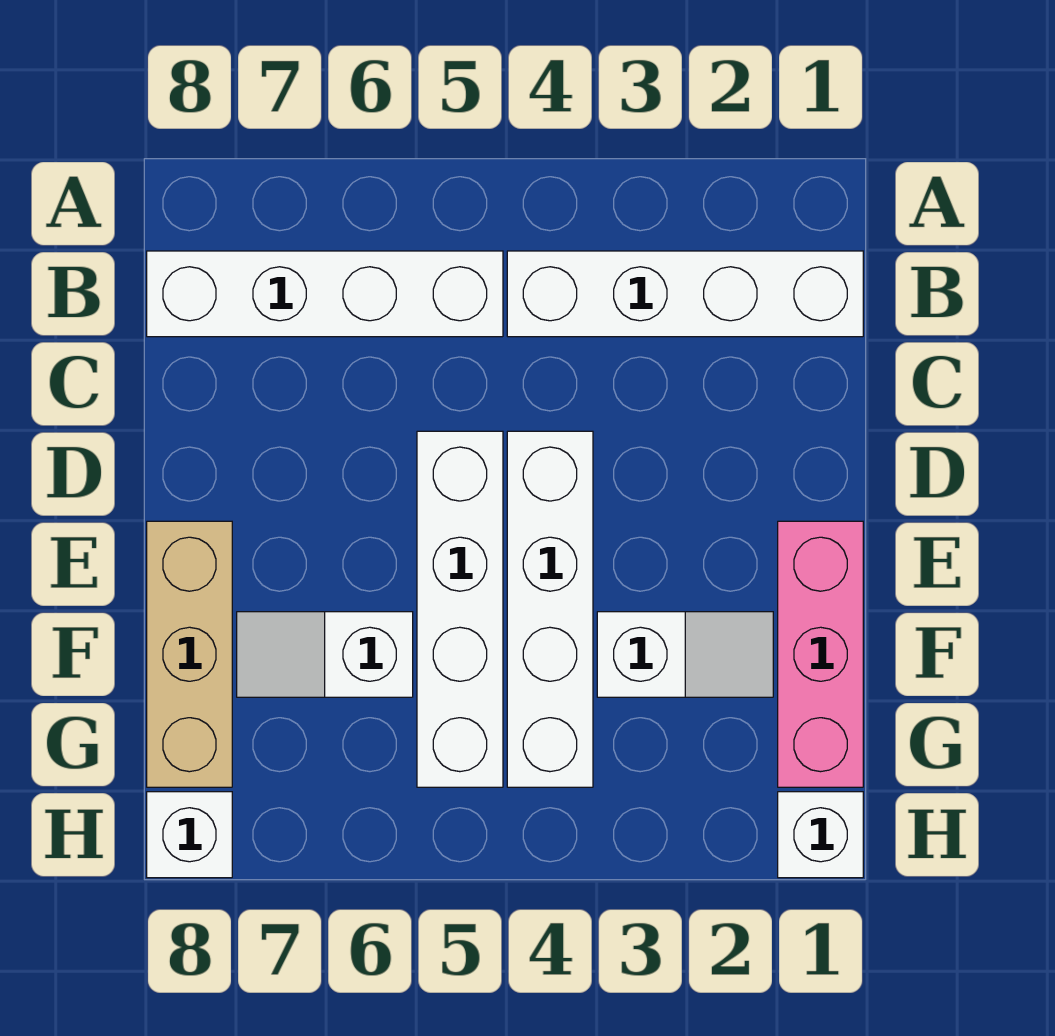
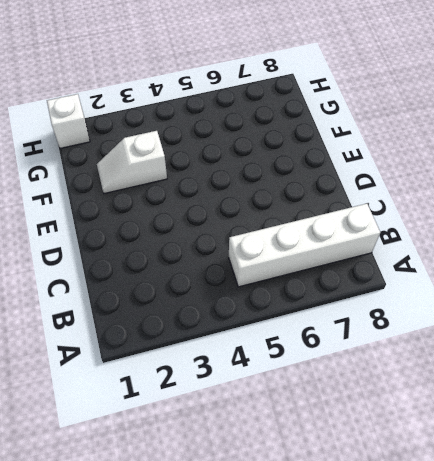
none -> white 1x4 brick [507,251,863,337]
none -> white 1x4 brick [507,431,593,787]

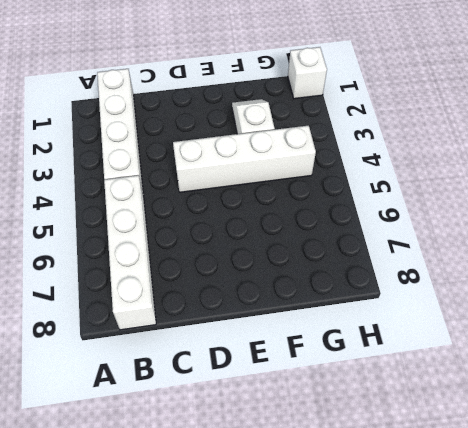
none -> white 1x4 brick [417,431,503,787]
none -> pink 1x3 brick [778,521,863,787]

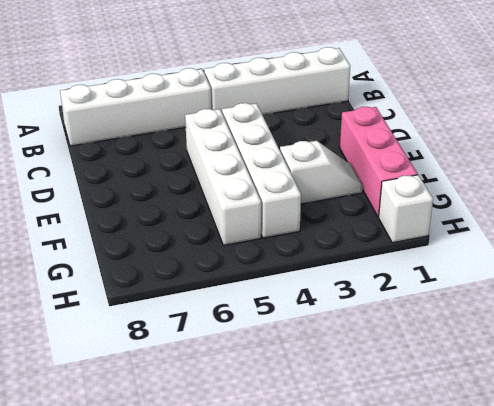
none -> tan 1x3 brick [147,521,232,787]
none -> white 1x2 slope [237,612,413,697]

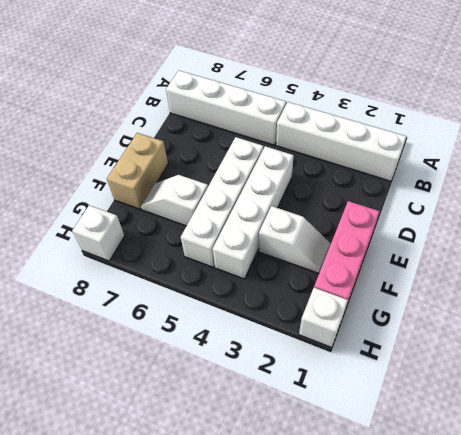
tan 1x2 brick [107,133,168,209] -> tan 1x3 brick [147,521,232,787]

